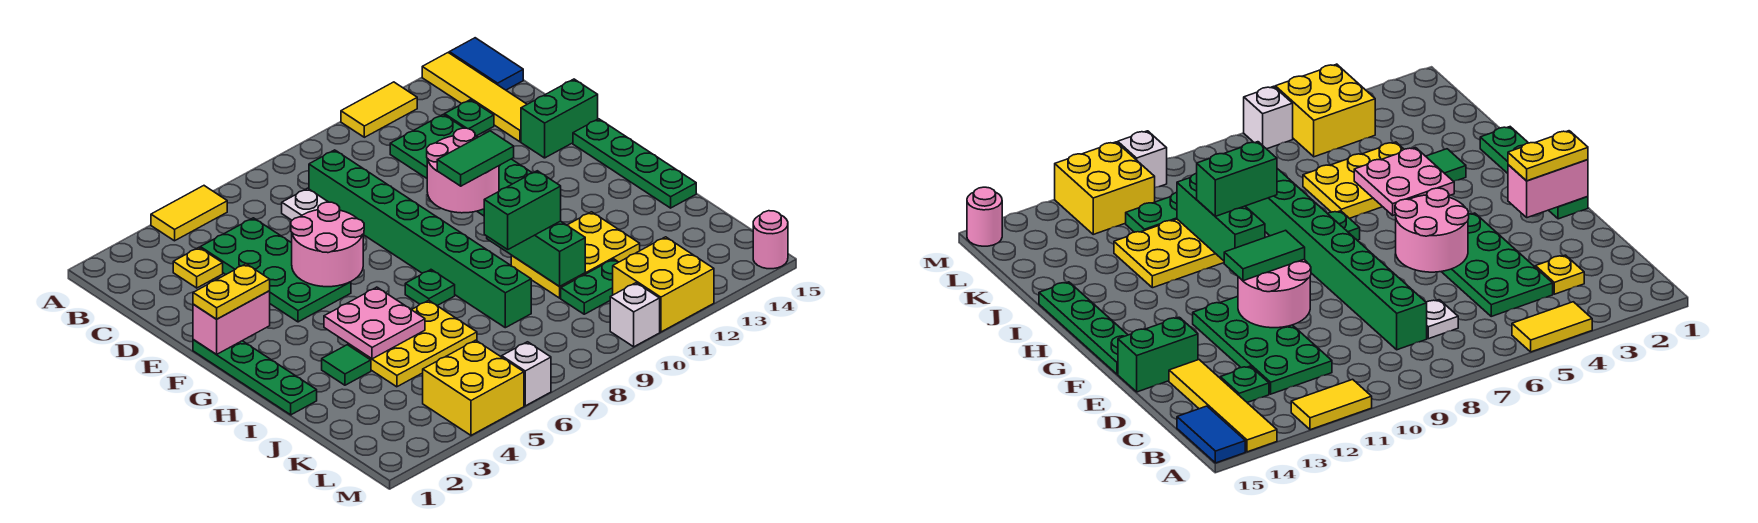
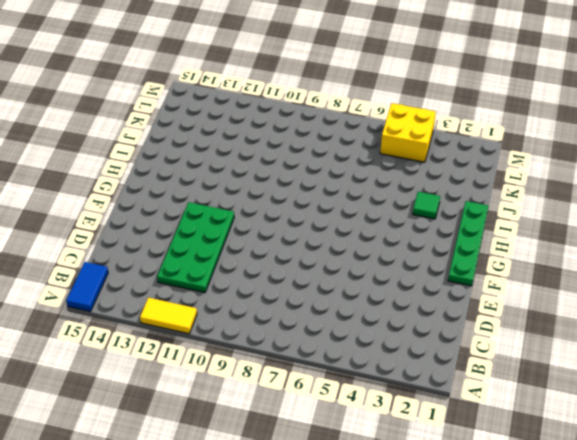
none -> yellow 1x2 tile [151,186,227,241]
none -> yellow 1x4 tile [422,53,527,142]
none -> yellow 1x1 plate [173,248,223,288]
none -> green 2x4 plate [200,218,351,322]

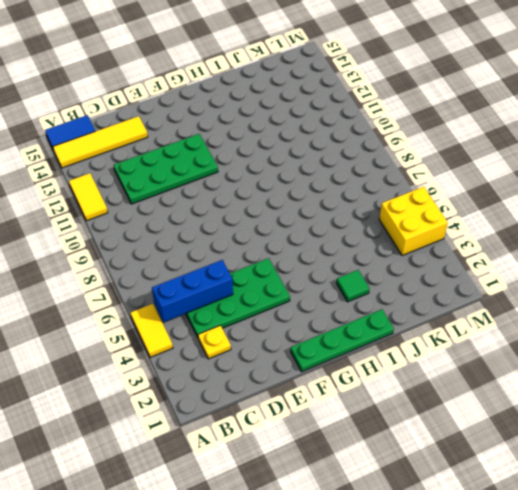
blue 1x3 brick [152,260,233,322] -> none
none -> white 1x1 plate [282,188,328,220]
none -> green 1x8 brick [309,150,531,328]
none -> green 1x1 plate [445,100,494,136]
none -> green 1x2 brick [521,79,598,158]

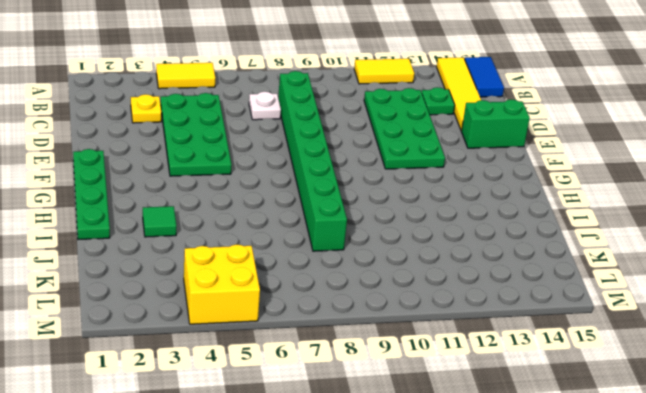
none -> green 1x4 plate [573,119,696,208]
none -> green 1x1 plate [405,270,455,306]
none -> yellow 2x3 plate [349,300,477,387]
none -> yellow 2x3 plate [511,212,640,298]

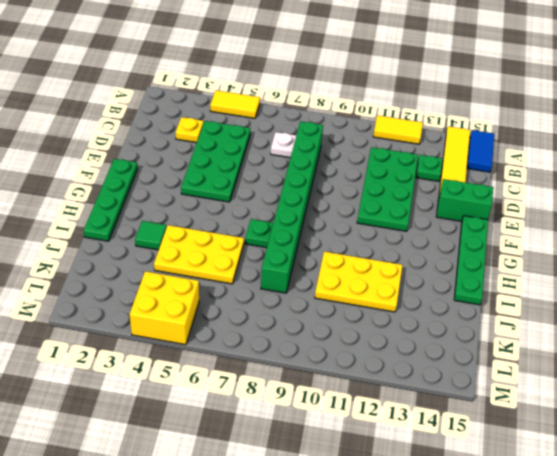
none -> green 1x2 plate [561,259,618,314]
none -> yellow 2x2 brick [613,237,714,332]
none -> white 1x1 brick [502,342,551,406]
none -> white 1x1 brick [610,283,660,347]

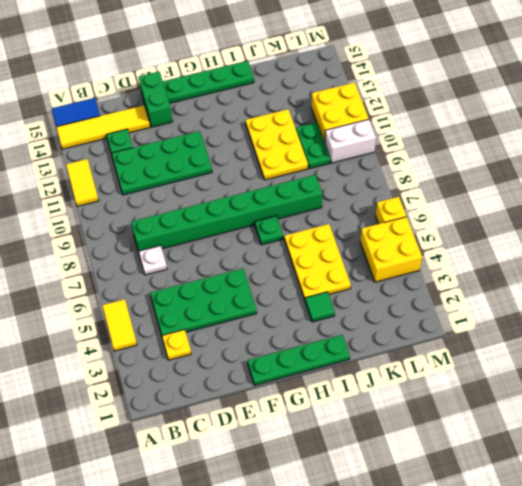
white 1x2 brick [325,119,376,163] -> white 1x1 brick [610,283,660,347]
yellow 1x1 brick [376,197,406,224] -> white 1x1 brick [502,342,551,406]
none -> pink 1x1 round brick [753,211,788,269]
none -> pink 2x2 round brick [291,202,364,287]
none -> pink 2x2 round brick [427,128,499,213]
none -> pink 1x2 brick [193,291,270,355]

